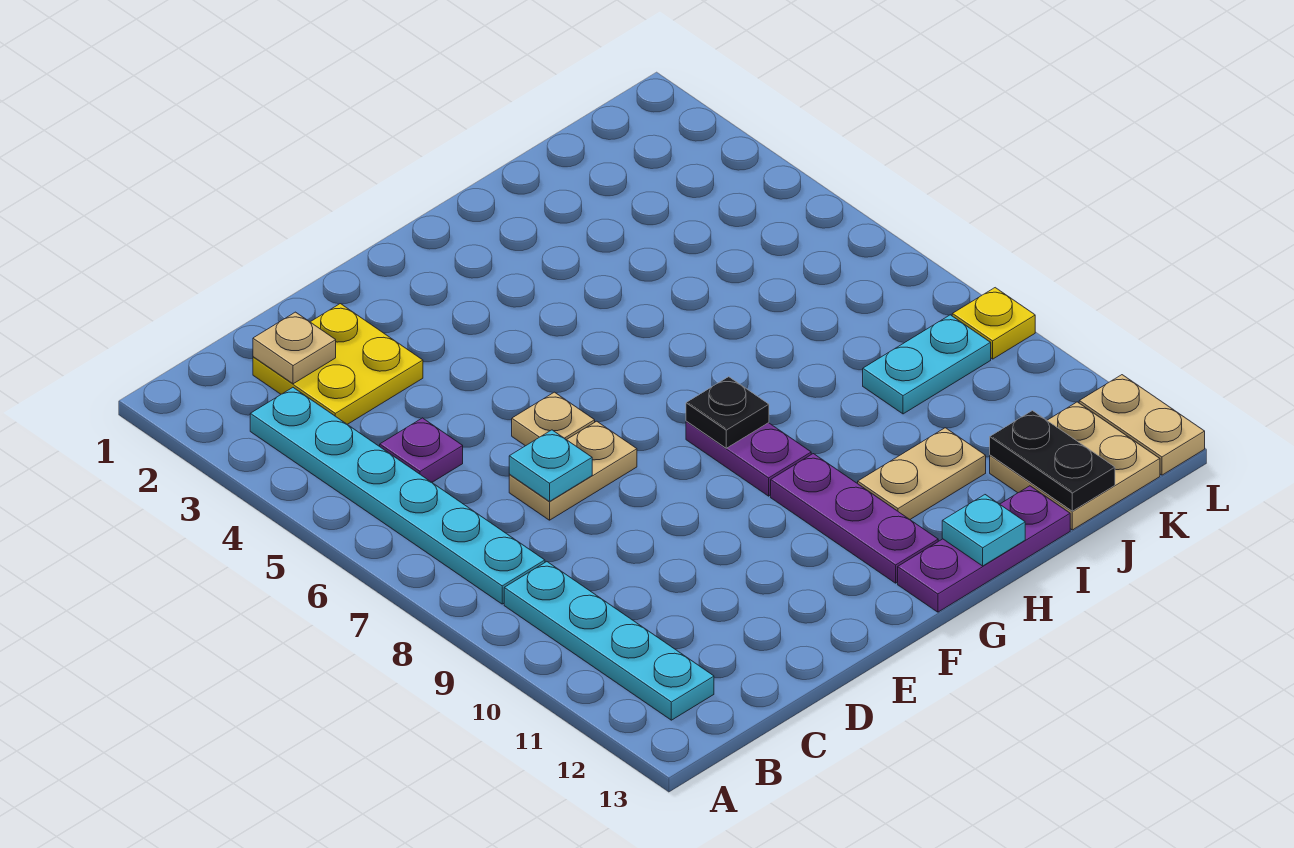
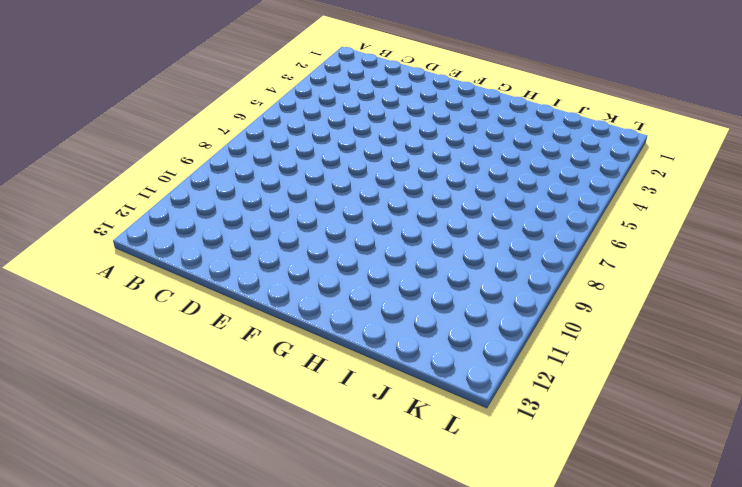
none -> cyan 1x6 plate [250,388,545,604]
none -> cyan 1x4 plate [504,562,714,720]
none -> yellow 2x2 plate [253,304,423,424]

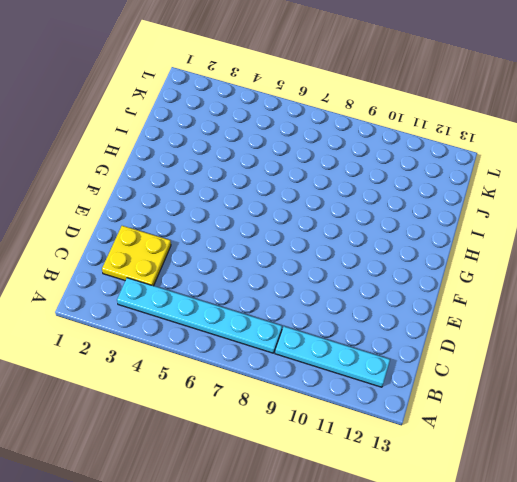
none -> purple 1x1 plate [380,418,463,482]
none -> tan 1x2 plate [509,421,637,520]
none -> tan 1x1 plate [512,392,595,446]

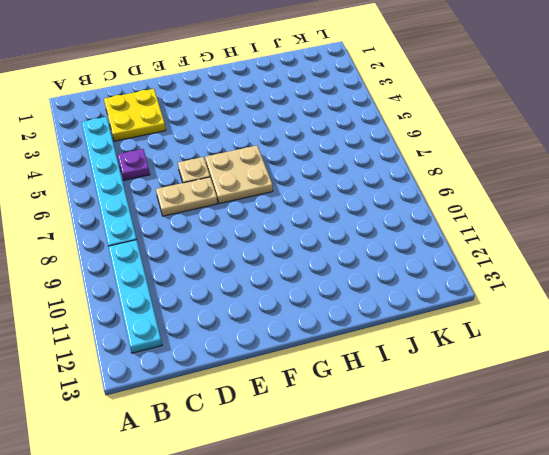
tan 2x2 plate [205,146,273,204] -> tan 2x2 plate moved to [990,402,1160,530]
none -> purple 1x2 plate [686,421,811,496]
none -> purple 1x3 plate [771,454,938,583]
none -> purple 1x3 plate [898,486,1070,612]

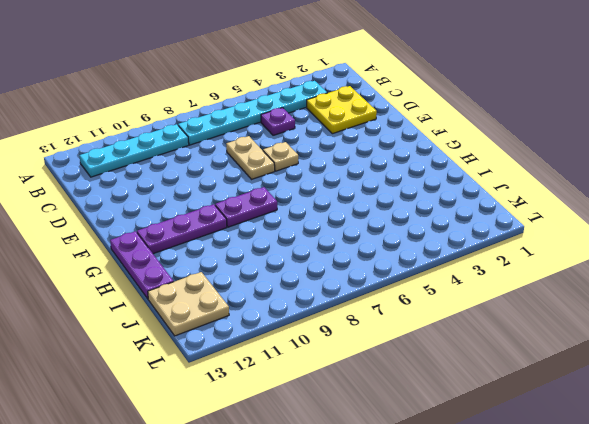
none -> tan 1x2 plate [858,428,986,519]
none -> cyan 1x2 plate [863,315,991,414]
none -> yellow 1x1 plate [952,288,1035,359]

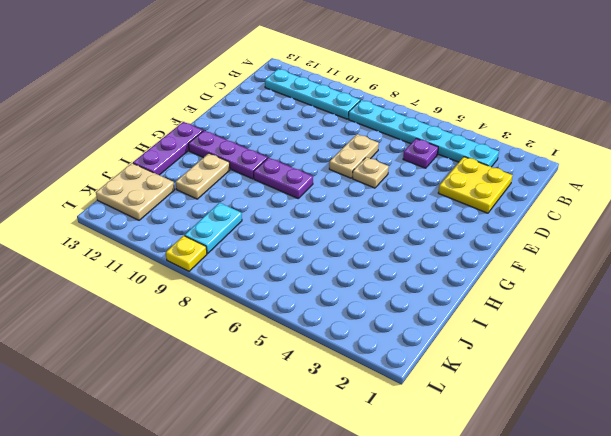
none -> tan 1x2 plate [1079,375,1205,475]
none -> tan 1x1 plate [253,312,336,384]
none -> cyan 1x1 plate [509,430,592,501]

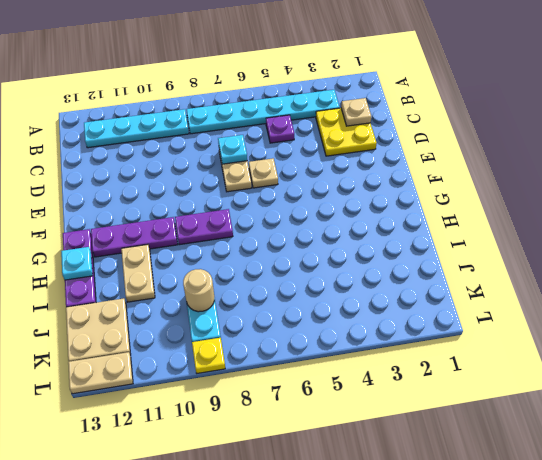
tan 1x1 round brick [183,269,214,312] -> none
none -> black 1x1 plate [686,377,769,448]
none -> black 1x2 plate [990,411,1115,511]

